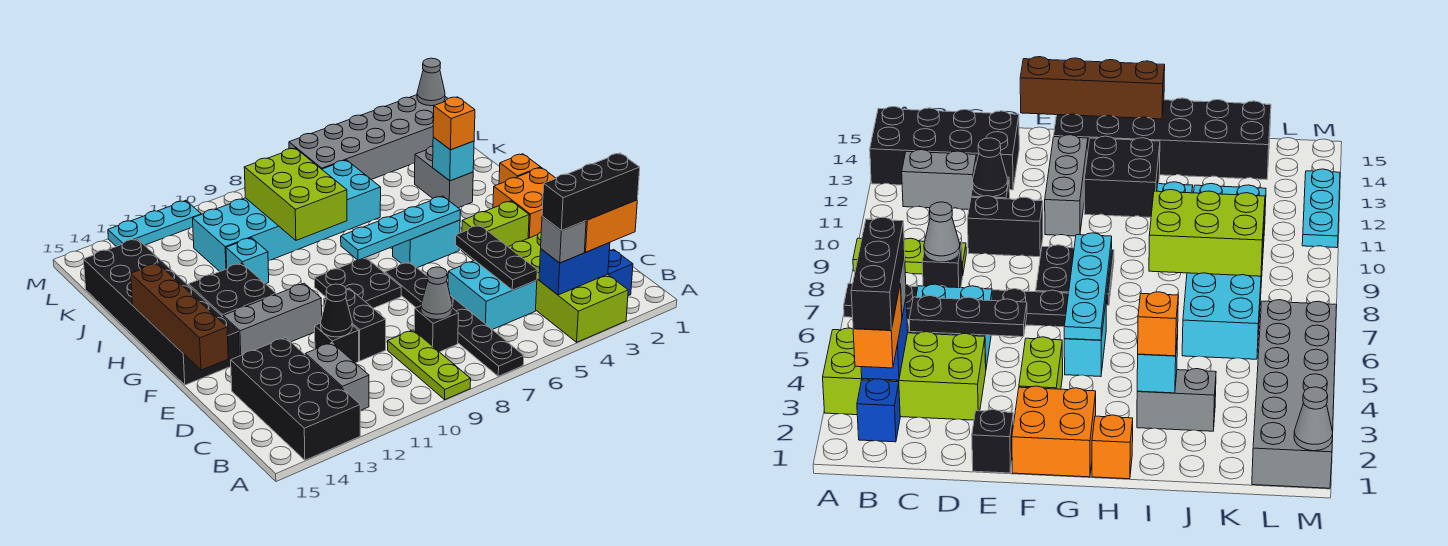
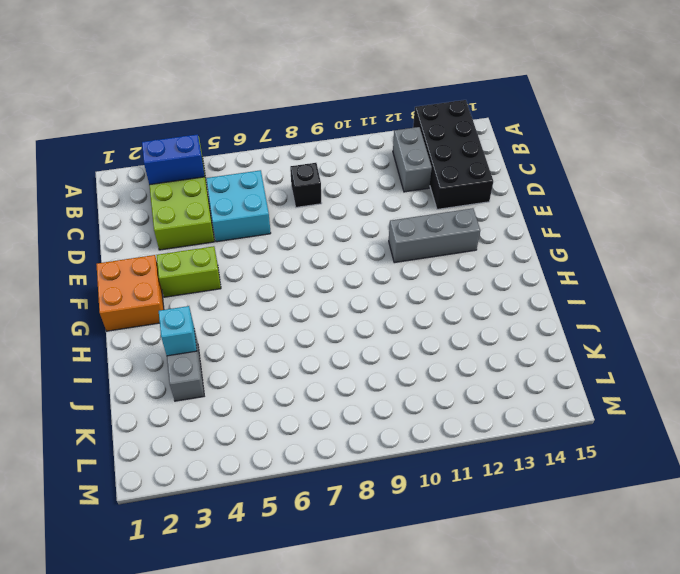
none -> black 1x6 plate [385,262,524,376]
none -> lime 1x3 plate [388,330,471,399]
none -> blue 1x1 brick [608,249,633,296]
none -> black 1x2 brick [324,288,386,361]

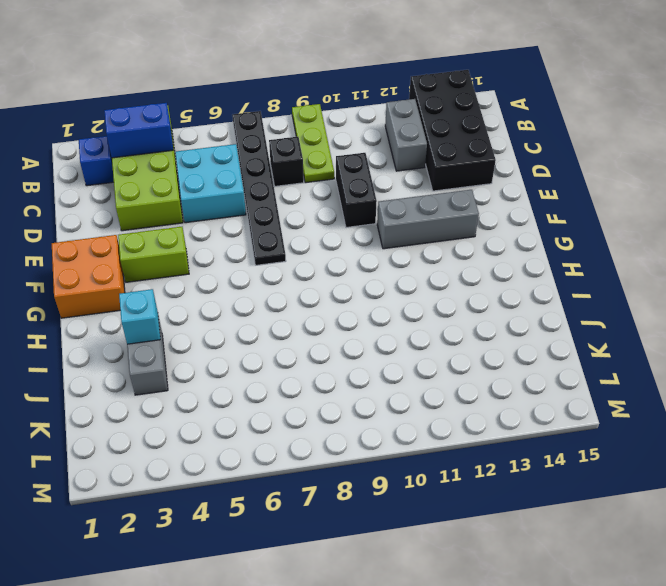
none -> black 1x1 brick [314,323,359,363]
none -> black 1x1 brick [972,410,1014,473]
none -> black 2x2 plate [315,257,401,308]
none -> black 2x6 brick [83,239,239,385]

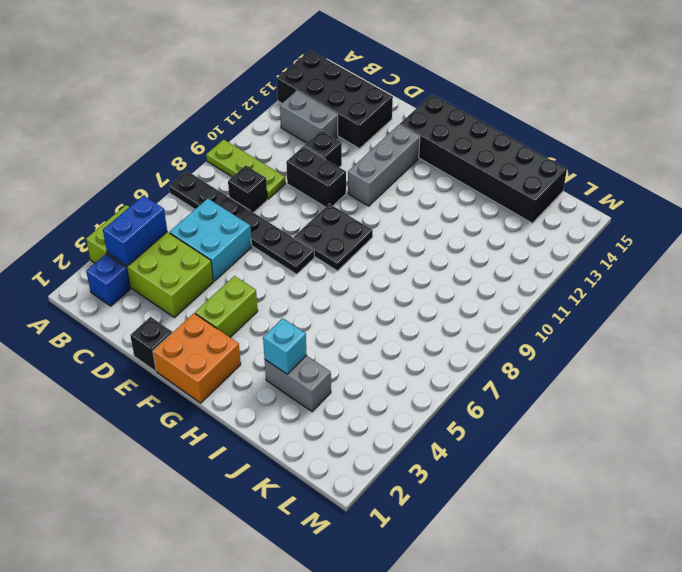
none -> cyan 1x2 brick [393,220,460,268]
none -> black 2x2 brick [189,263,276,317]
none -> orange 1x1 brick [499,154,541,184]
none -> cyan 1x1 brick [226,238,269,284]

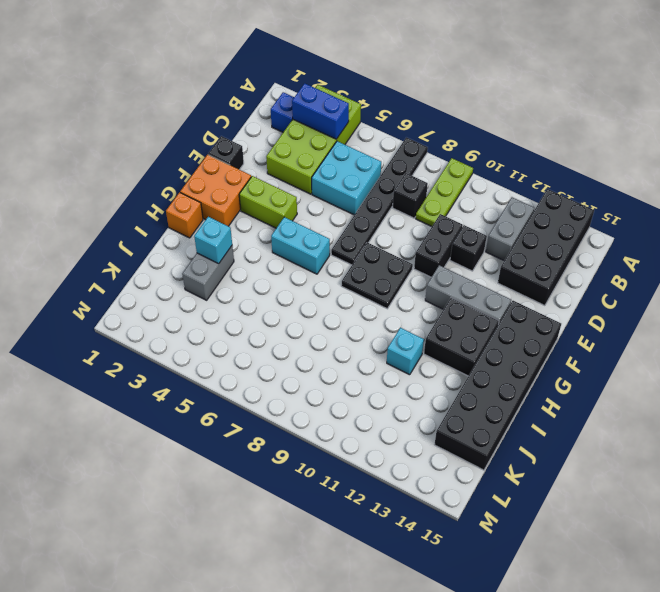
none -> cyan 2x6 brick [193,160,381,271]
none -> grey 2x6 brick [289,95,448,180]
none -> cyan 1x3 plate [108,201,201,246]
none -> black 1x3 plate [456,225,537,290]

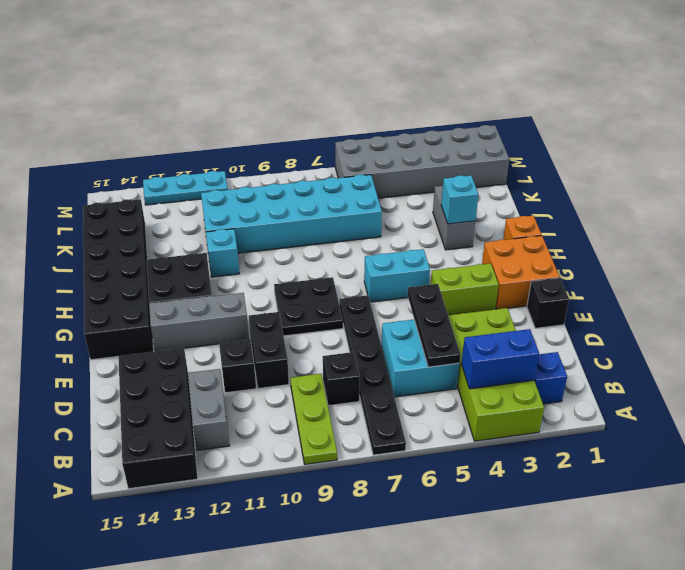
none -> grey 1x1 cone [421,267,452,320]
none -> black 1x1 cone [321,284,352,337]
none -> brown 1x4 brick [131,263,228,370]
none -> cyan 1x4 plate [341,196,460,260]

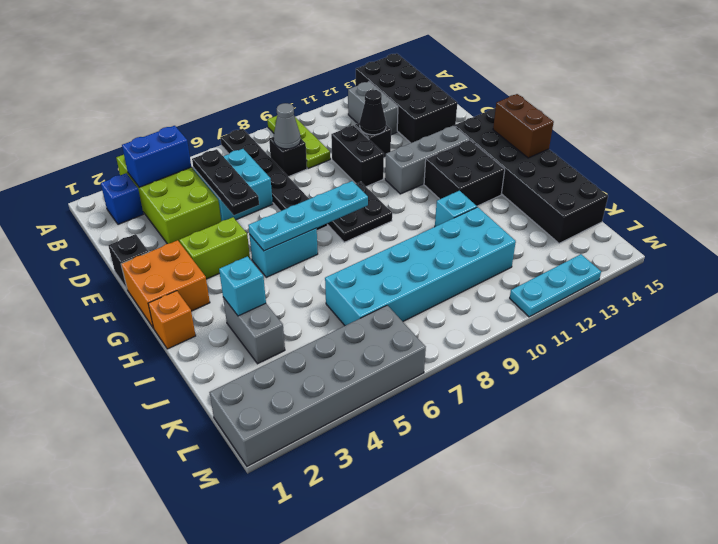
brown 1x2 brick [493,94,554,158] -> brown 1x4 brick [131,263,228,370]
none -> lime 2x3 brick [244,148,347,240]
none -> grey 1x1 cone [417,58,445,106]
none -> orange 1x2 brick [584,200,637,252]
none -> grey 1x1 brick [541,217,586,263]

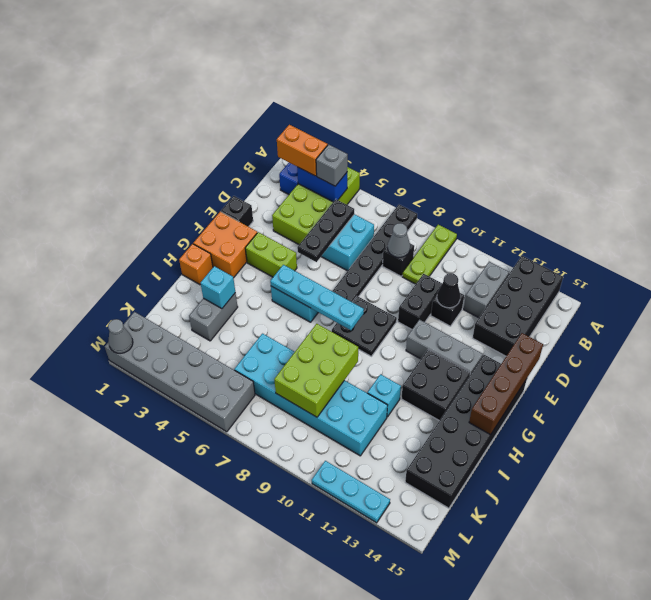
none -> orange 1x1 brick [433,97,475,150]
none -> black 1x3 brick [542,153,640,231]

